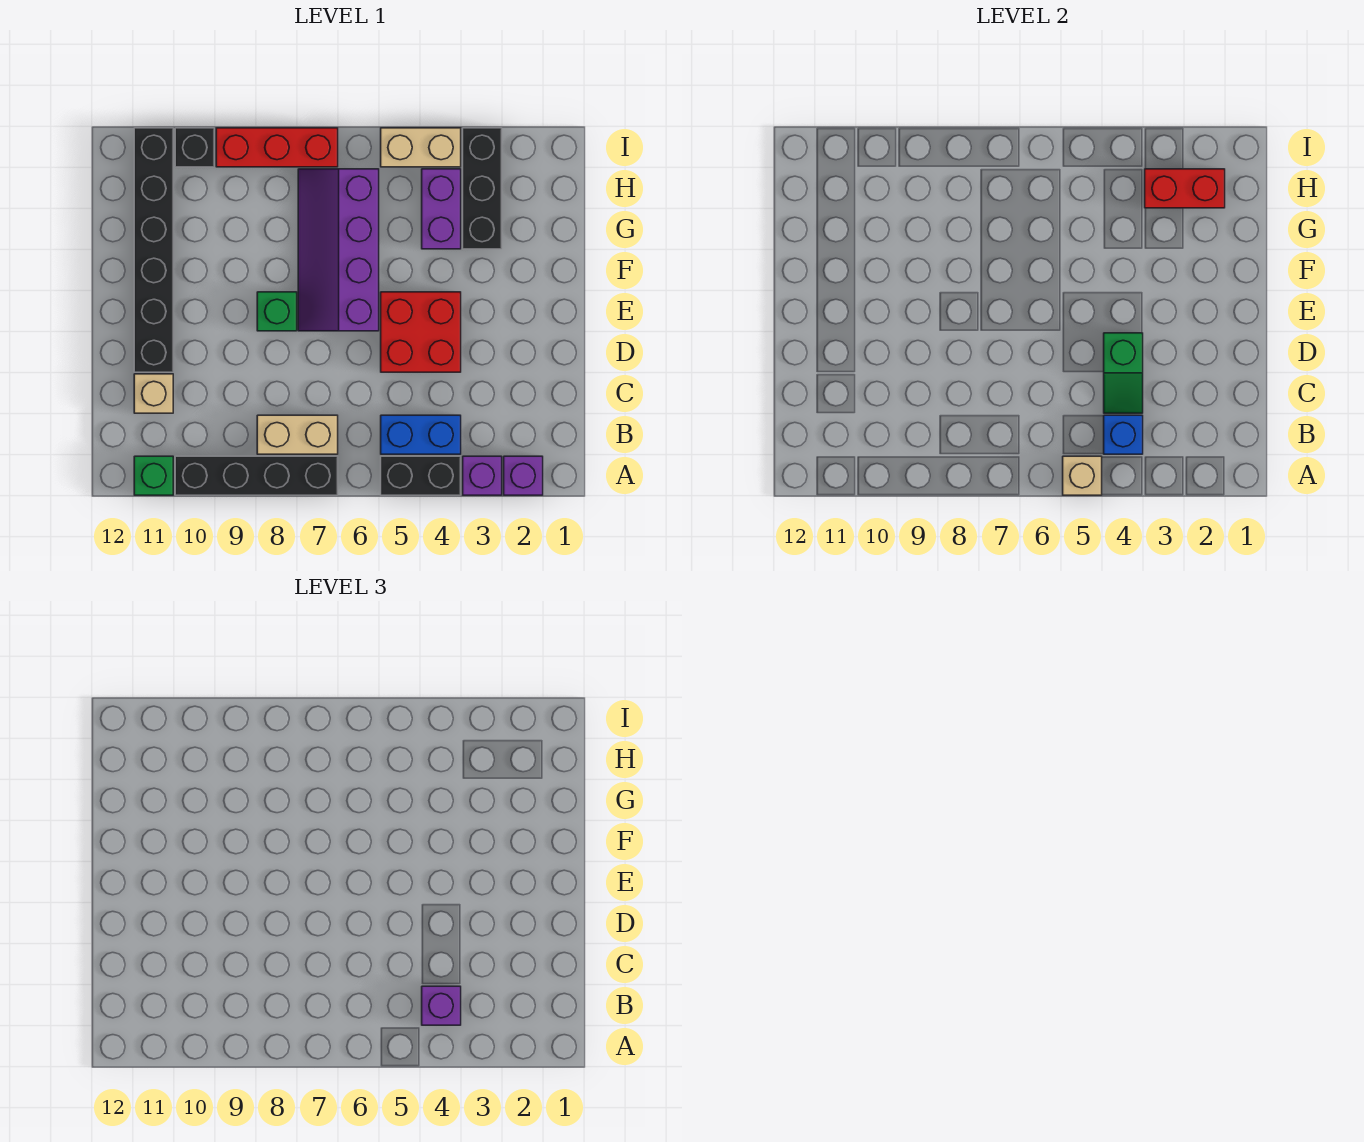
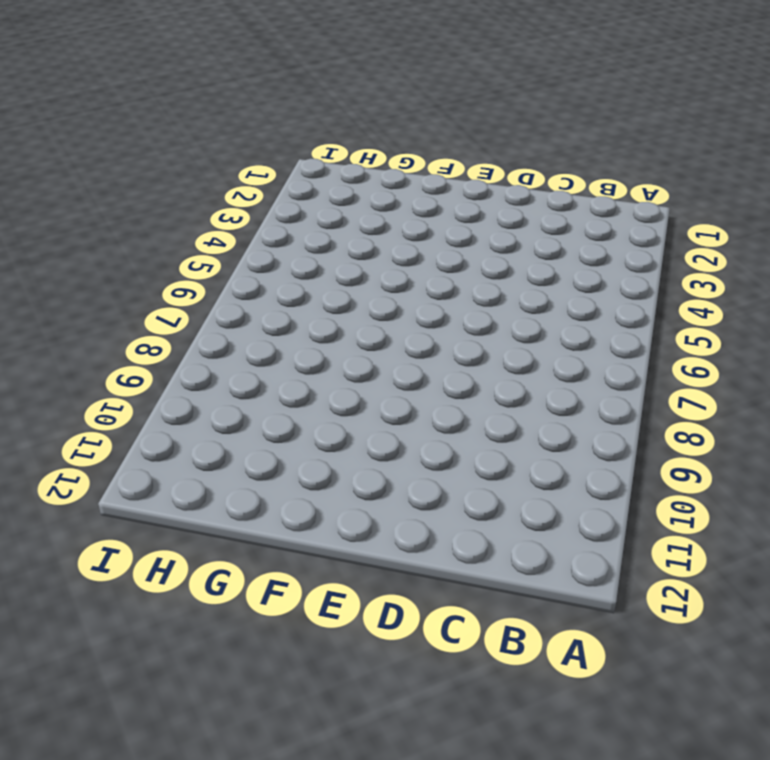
none -> purple 1x1 brick [504,456,543,495]
none -> purple 1x1 brick [463,456,502,495]
none -> black 1x2 brick [381,456,461,495]

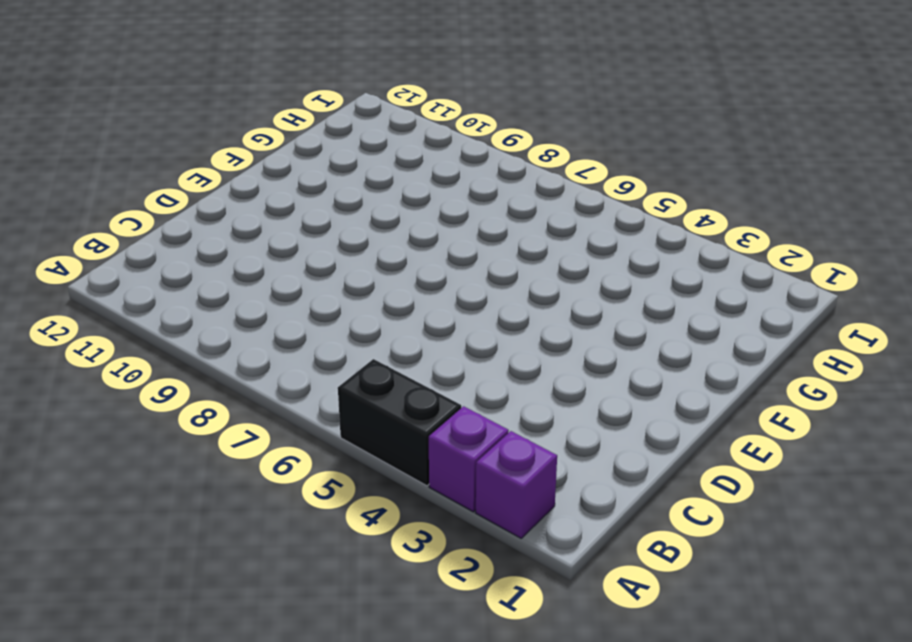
none -> black 1x4 brick [175,456,338,495]
none -> green 1x1 brick [134,456,173,495]
none -> blue 1x2 brick [381,415,461,454]

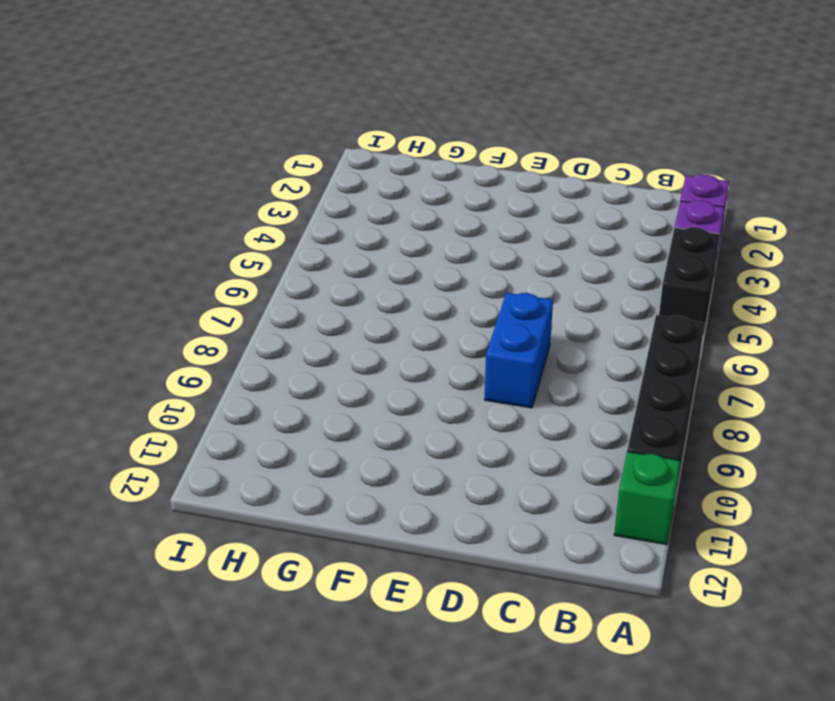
blue 1x2 brick [484,293,553,408] -> blue 1x2 brick moved to [381,415,461,454]
none -> tan 1x2 brick [257,415,338,454]
none -> tan 1x1 brick [134,374,173,413]
none -> red 2x2 brick [381,292,461,372]

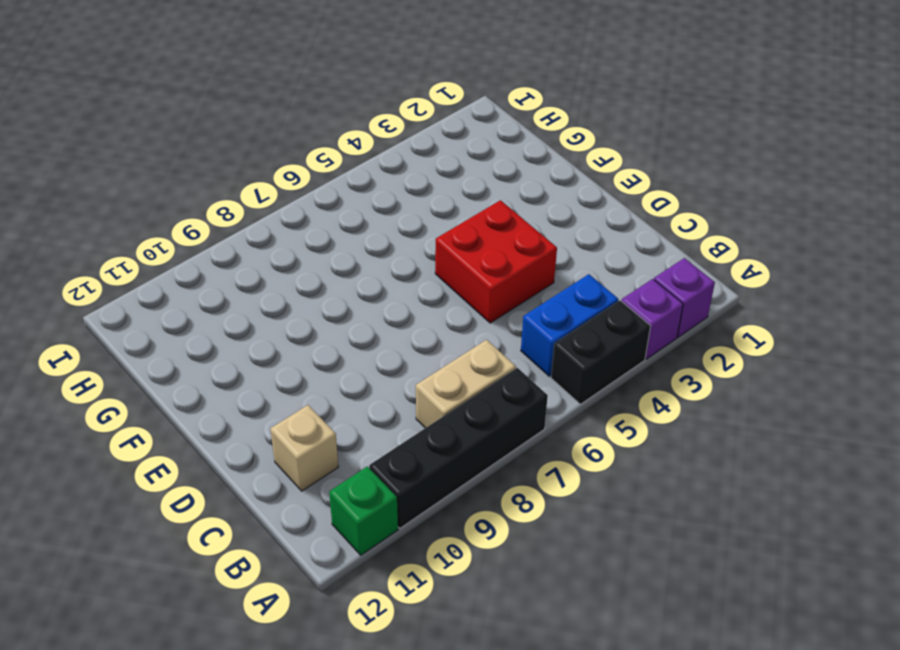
none -> black 1x6 brick [134,128,173,372]
none -> purple 2x4 slope [298,169,379,331]
none -> green 1x1 brick [257,292,297,331]

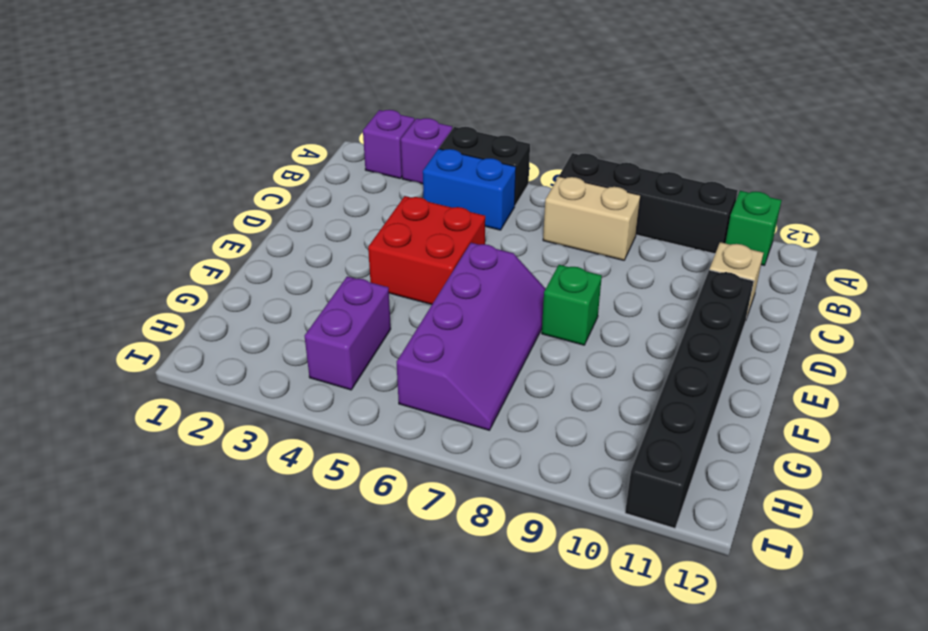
none -> black 1x3 brick [463,128,502,249]
none -> tan 1x2 brick [381,128,461,167]
none -> red 1x3 brick [216,128,338,167]

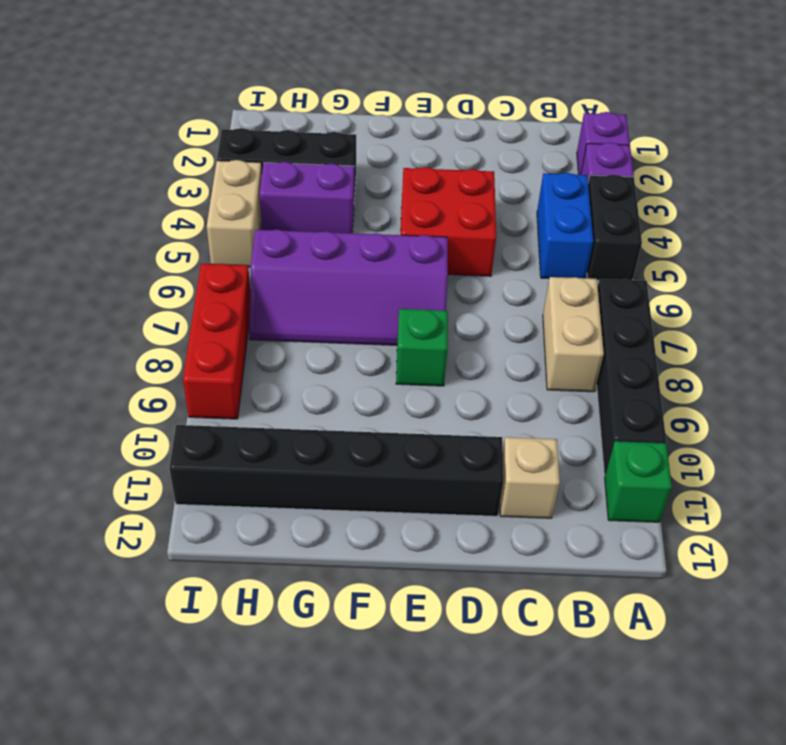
none -> black 1x1 brick [175,128,214,167]
none -> tan 1x1 brick [1063,456,1102,495]
none -> blue 1x1 brick [1104,415,1143,454]

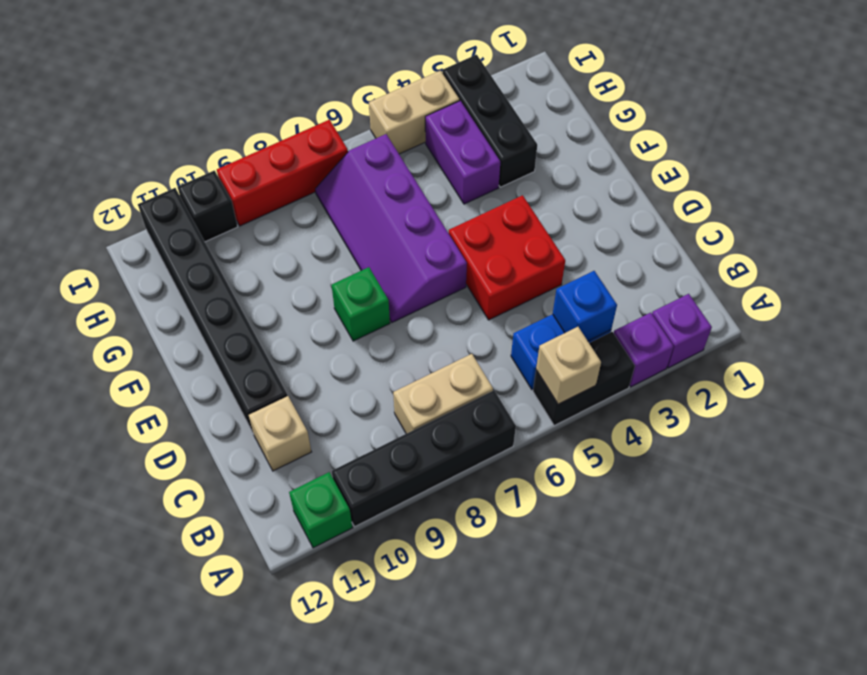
none -> green 1x2 slope [1104,333,1143,413]
none -> red 1x2 brick [1145,169,1225,208]
none -> purple 1x1 brick [422,986,461,1025]

